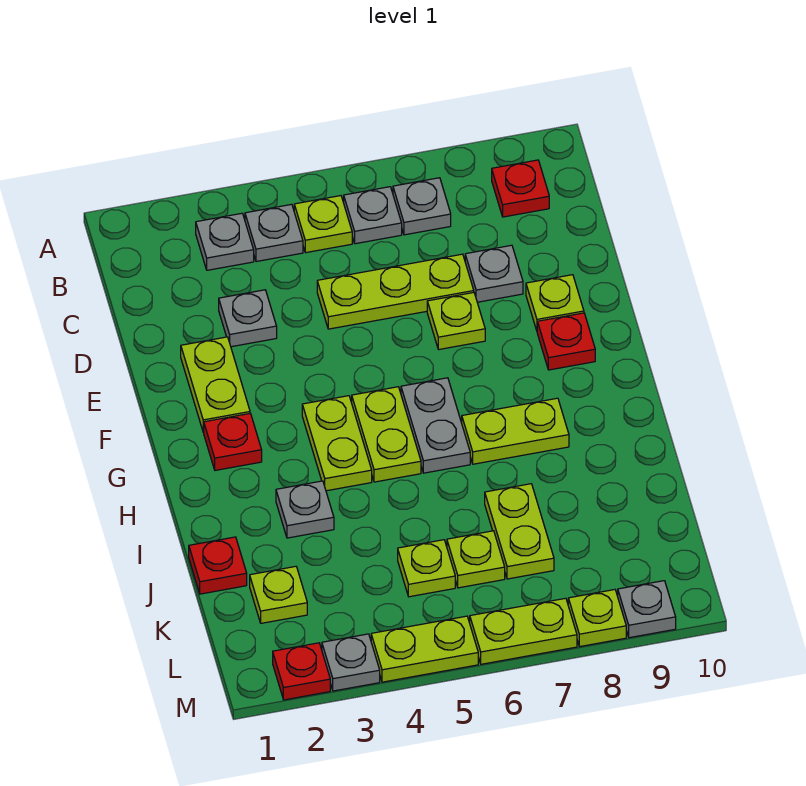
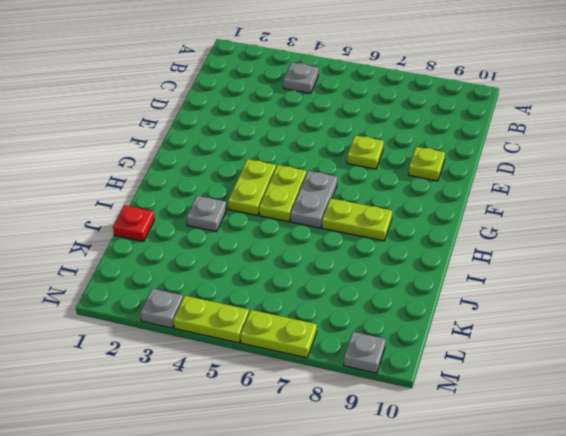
none -> grey 1x1 plate [196,213,254,270]
none -> lime 1x1 plate [294,196,352,253]
none -> grey 1x1 plate [344,187,402,244]
none -> grey 1x1 plate [393,178,451,235]

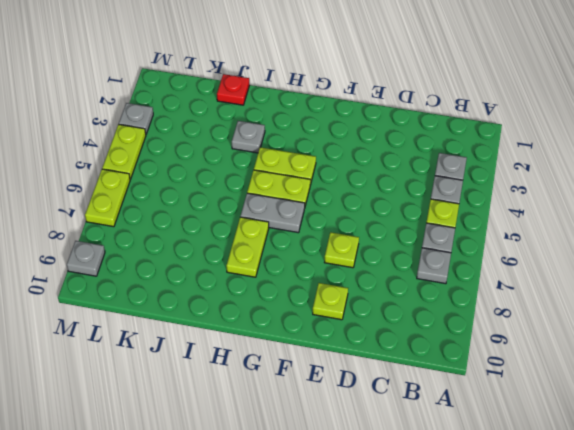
none -> red 1x1 plate [492,160,549,217]
none -> grey 1x1 plate [219,290,277,347]
none -> lime 1x3 plate [317,254,474,329]
none -> grey 1x1 plate [465,245,523,302]

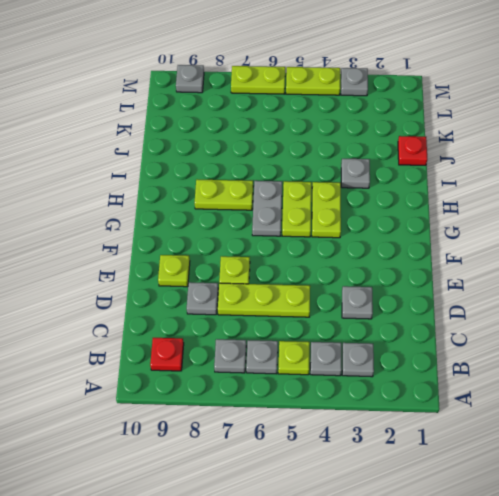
none -> lime 1x2 plate [181,337,250,432]
none -> red 1x1 plate [537,313,595,370]
none -> red 1x1 plate [204,414,262,470]
none -> lime 1x2 plate [485,484,554,579]

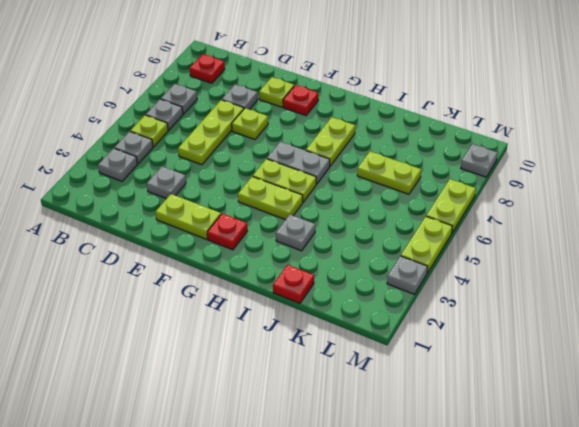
none -> lime 1x1 plate [250,566,307,623]
none -> lime 1x1 plate [398,540,455,597]
none -> lime 1x1 plate [447,531,505,588]
none -> red 1x1 plate [273,643,330,700]

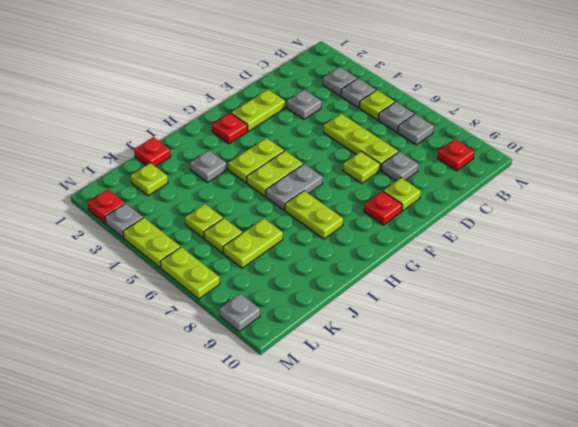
none -> lime 1x1 plate [568,590,626,646]

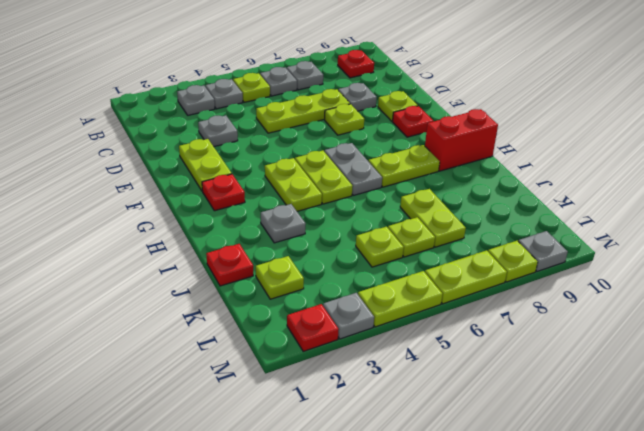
red 1x2 brick [425,109,498,171] -> none

